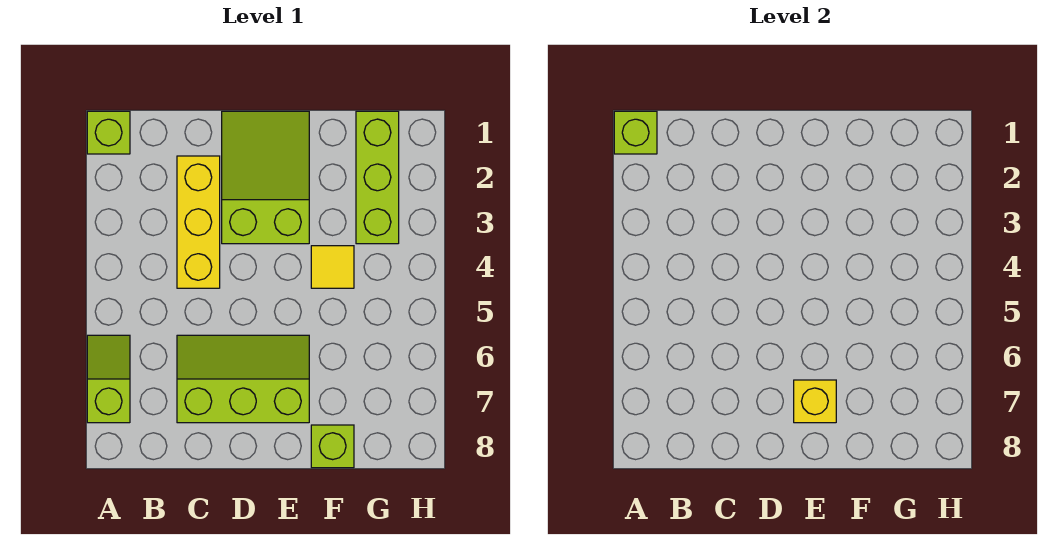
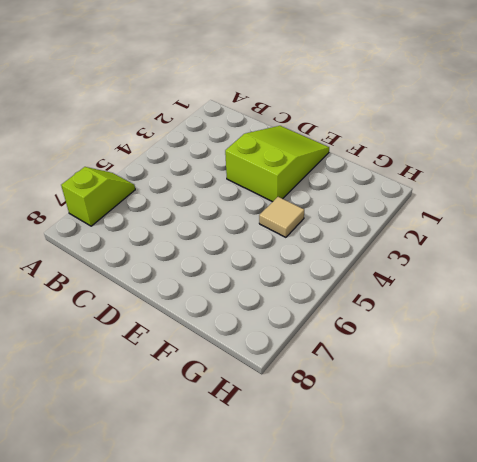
tan 1x1 tile [259,197,304,237] -> yellow 1x1 tile [311,246,354,288]
none -> lime 1x1 brick [87,111,130,154]
none -> yellow 1x3 brick [177,156,220,288]

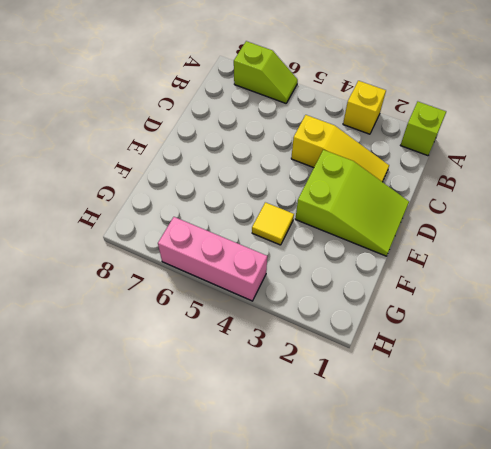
yellow 1x1 brick [343,81,386,134] -> yellow 1x1 brick moved to [794,380,836,423]
yellow 1x3 slope [291,115,389,182] -> yellow 1x3 brick [177,156,220,288]
pink 1x3 brick [158,217,267,301] -> none
none -> lime 2x3 slope [177,335,309,423]
none -> lime 1x1 brick [311,425,354,468]

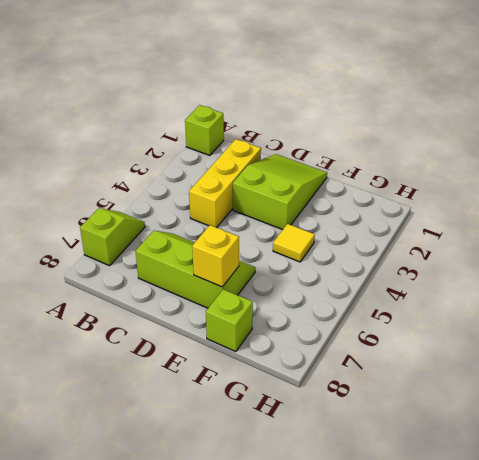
none -> lime 1x3 brick [356,111,399,244]
none -> lime 1x1 brick [614,111,657,154]

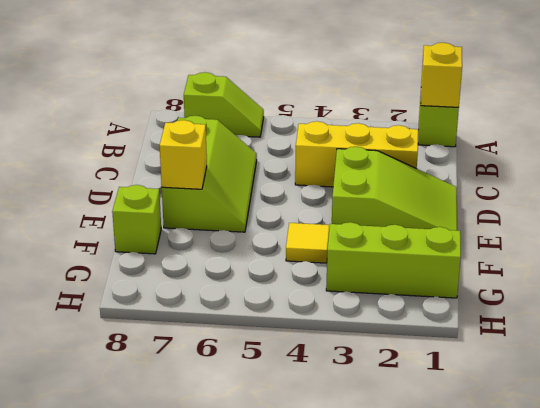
yellow 1x1 brick [421,43,462,107] -> lime 1x1 brick [614,111,657,154]

